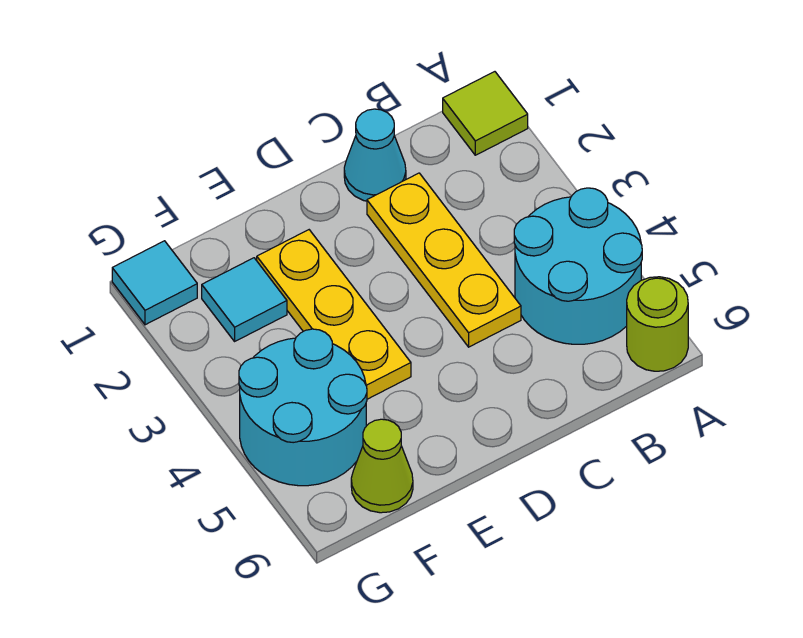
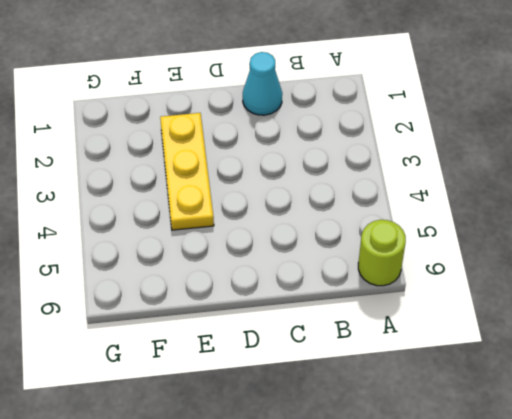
none -> lime 1x1 tile [443,72,528,155]
none -> cyan 2x2 round brick [514,188,642,344]

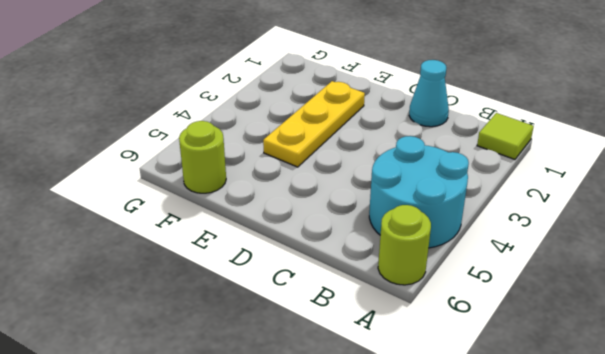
lime 1x1 round brick [179,121,226,193] -> lime 1x1 cone [351,419,413,513]
none -> yellow 1x3 plate [367,173,521,347]
none -> cyan 1x1 tile [202,258,287,341]

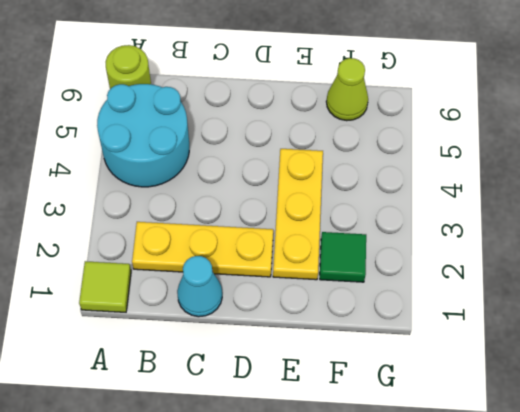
yellow 1x3 plate [132,222,273,277] -> yellow 1x3 plate turned to [367,173,521,347]
green 1x1 tile [320,232,366,282] -> cyan 1x1 tile [202,258,287,341]
none -> cyan 2x2 round brick [239,329,367,486]
none -> cyan 1x1 tile [112,241,197,325]

